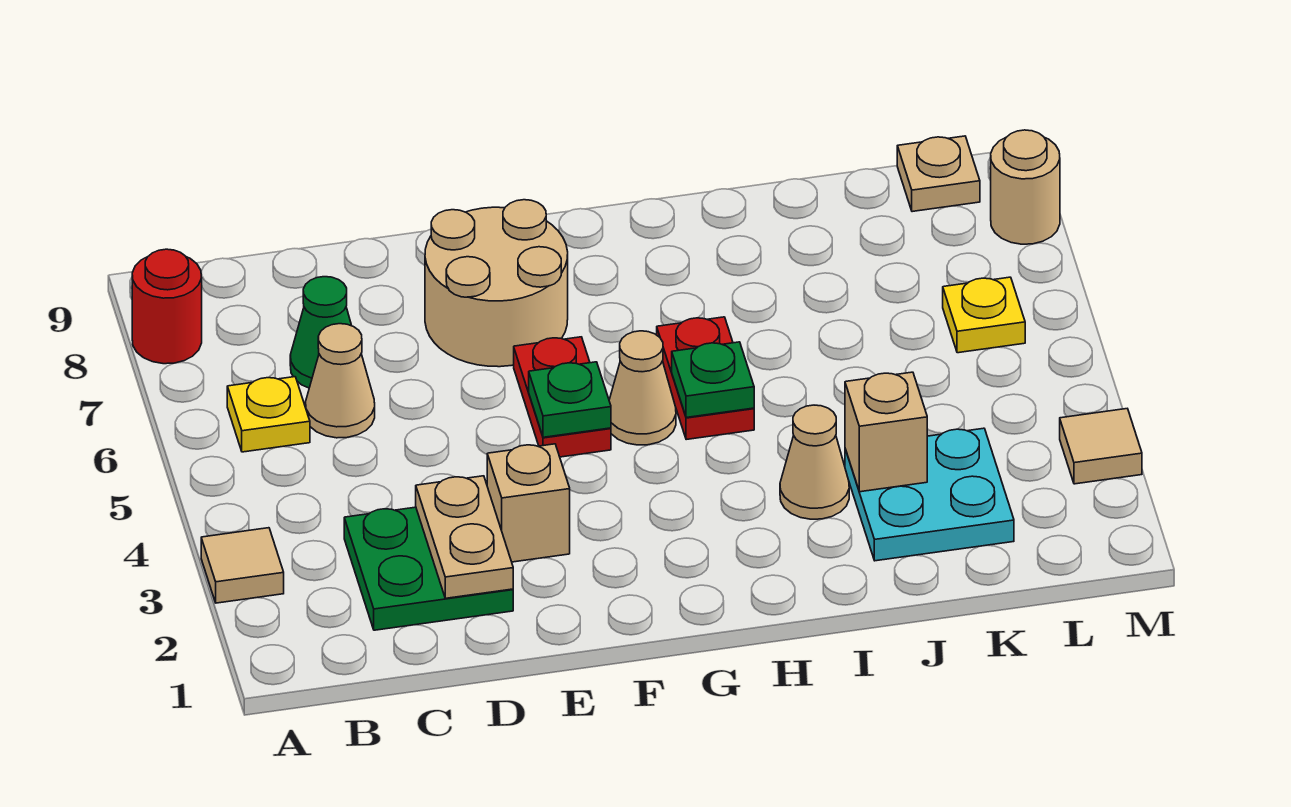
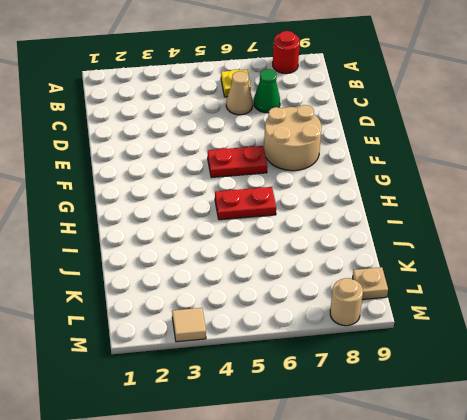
none -> tan 1x1 tile [201,528,284,603]
none -> green 2x2 plate [344,507,513,630]
none -> tan 1x1 brick [487,444,570,562]

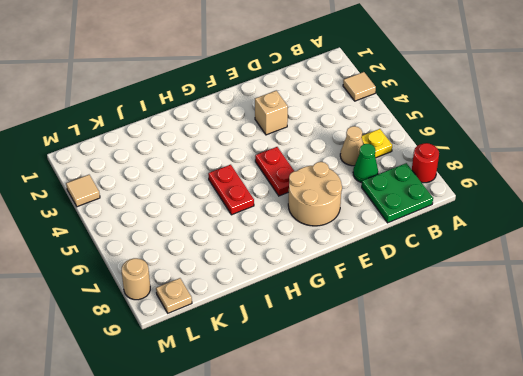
green 2x2 plate [362,163,433,223] -> green 2x2 plate moved to [344,507,513,630]
none -> tan 1x1 cone [609,331,676,445]
none -> tan 1x1 cone [780,405,849,519]
none -> cyan 2x2 plate [845,428,1014,561]

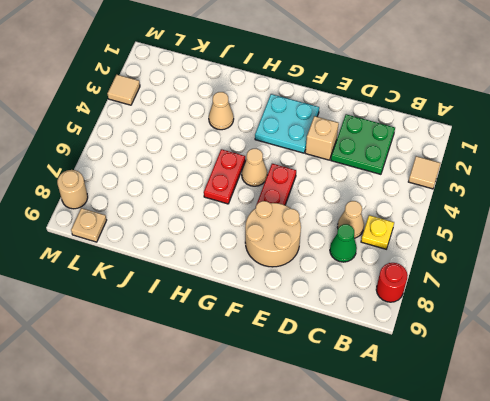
cyan 2x2 plate [255,94,319,153] -> cyan 2x2 plate moved to [845,428,1014,561]
none -> yellow 1x1 plate [943,277,1025,353]
none -> tan 1x2 plate [416,476,513,598]
none -> green 1x1 plate [529,362,611,437]

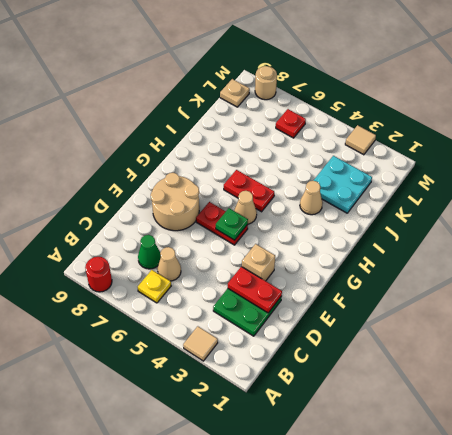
red 1x2 plate [228,267,282,313] -> tan 1x2 plate [416,476,513,598]
red 1x1 plate [276,109,306,138] -> yellow 1x1 plate [943,277,1025,353]
none -> green 1x1 plate [672,342,754,418]
none -> tan 1x1 brick [845,372,927,492]

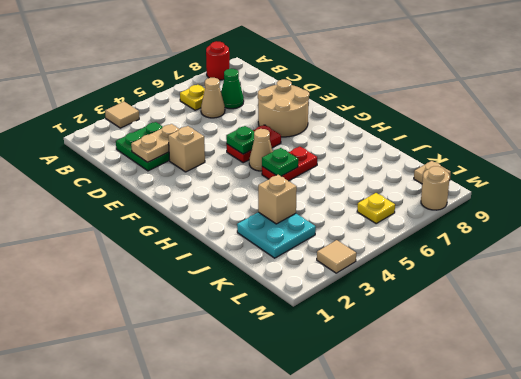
none -> tan 1x1 cone [780,405,849,519]

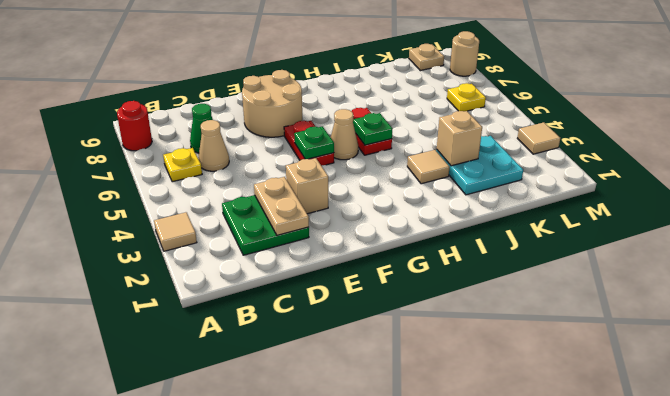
tan 1x1 tile [407,150,450,184] -> tan 1x1 cone [780,405,849,519]

